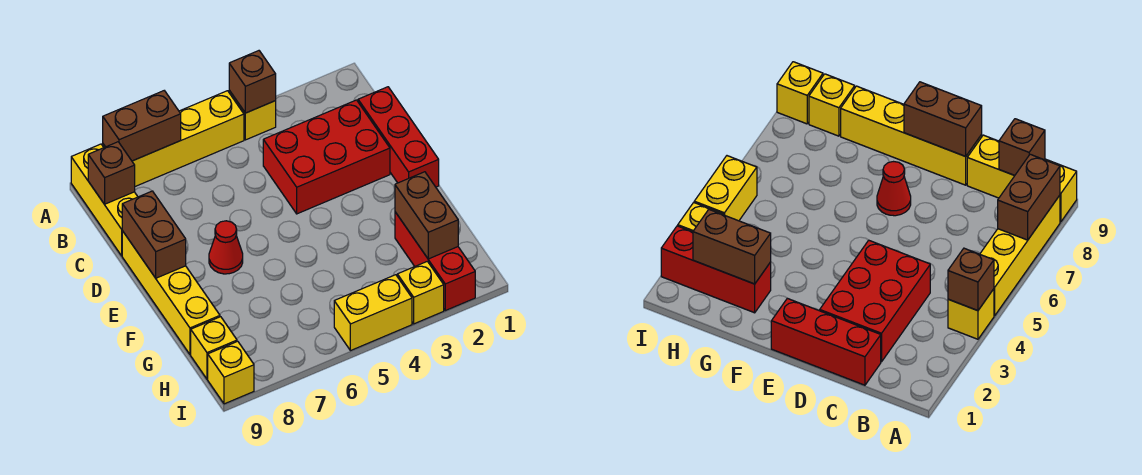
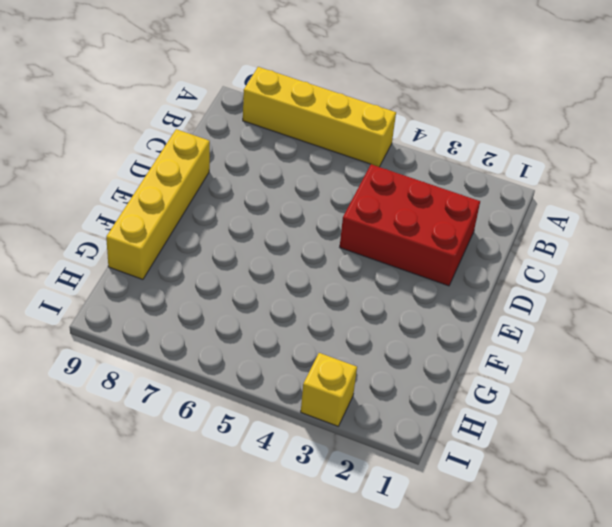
none -> yellow 1x1 brick [229,91,276,140]
none -> yellow 1x3 brick [71,144,138,256]
none -> red 1x3 brick [358,87,439,187]

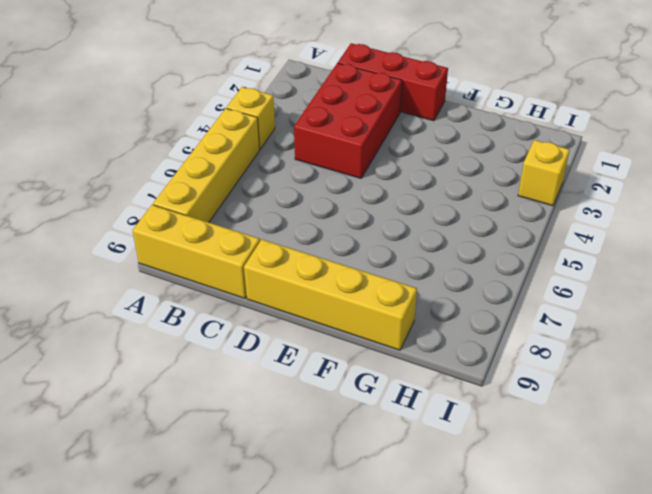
none -> red 1x1 cone [209,221,243,274]
none -> red 1x3 brick [395,212,475,311]
none -> yellow 1x1 brick [191,317,237,379]

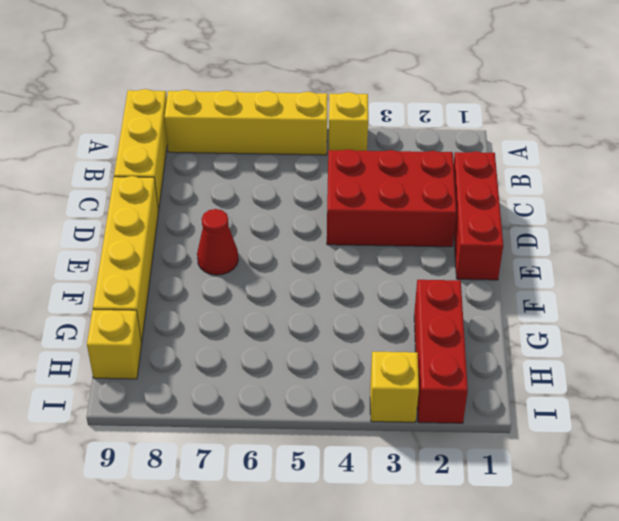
none -> yellow 1x2 brick [334,275,412,351]
none -> yellow 1x1 brick [208,341,254,404]
none -> brown 1x1 brick [229,51,276,113]

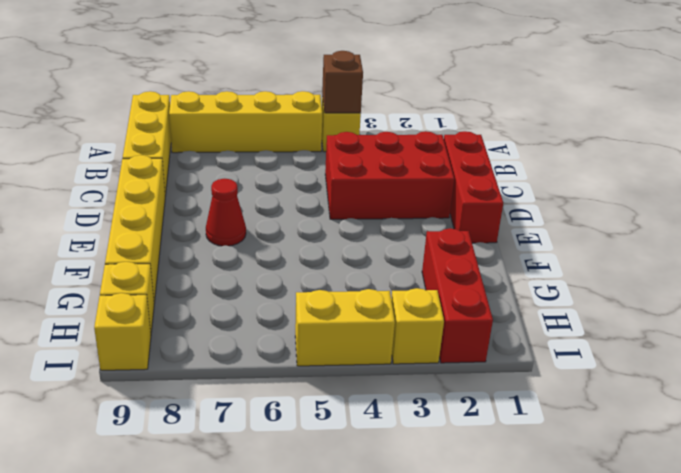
none -> brown 1x2 brick [103,91,181,161]
none -> brown 1x1 brick [88,142,135,204]
none -> brown 1x2 brick [122,191,186,278]

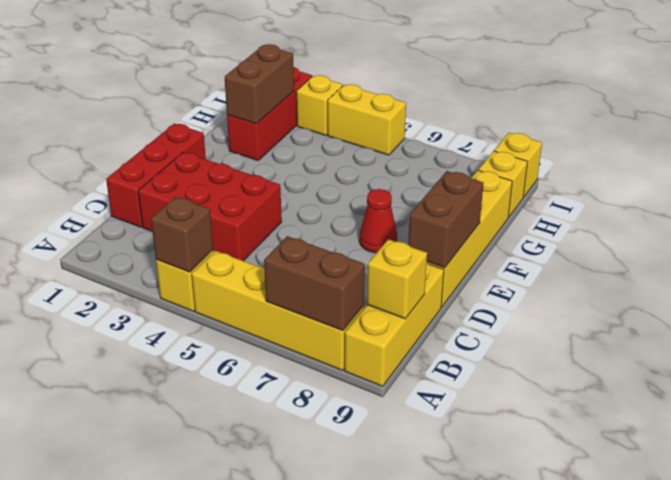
yellow 1x1 brick [367,239,427,319] -> brown 1x1 brick [88,142,135,204]

